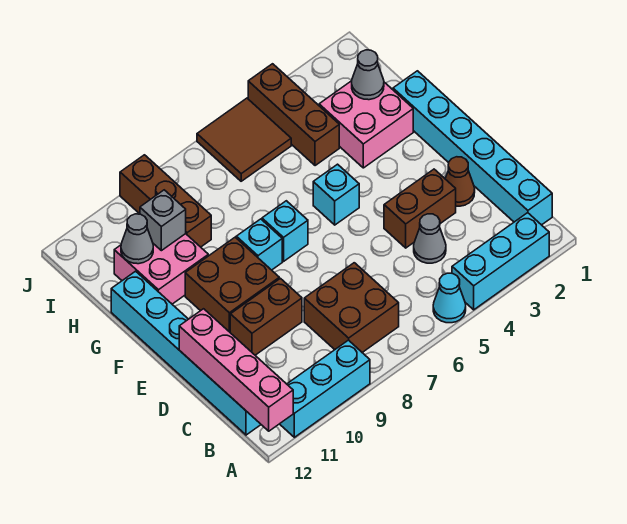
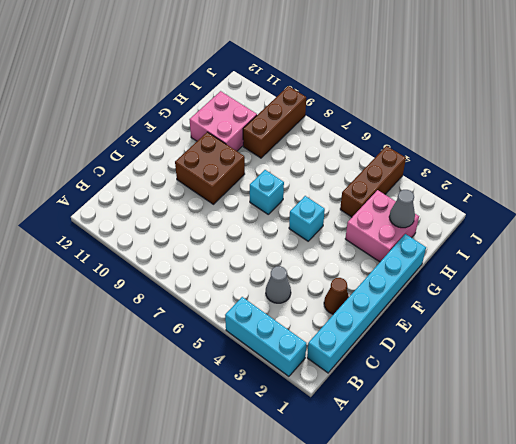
none -> cyan 1x1 cone [433,273,466,323]
none -> cyan 1x3 brick [280,340,370,437]
none -> brown 2x2 brick [304,263,399,352]

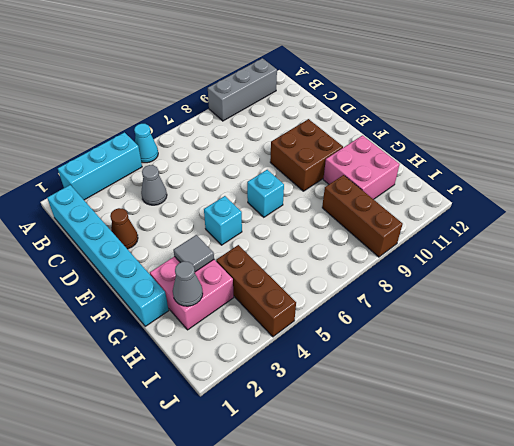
grey 1x3 brick [208,58,277,121] -> cyan 1x3 brick [280,340,370,437]
grey 1x1 tile [173,235,214,272] -> none
none -> brown 2x2 brick [304,263,399,352]
none -> cyan 1x6 brick [111,271,261,435]
none -> brown 1x2 brick [384,169,456,248]

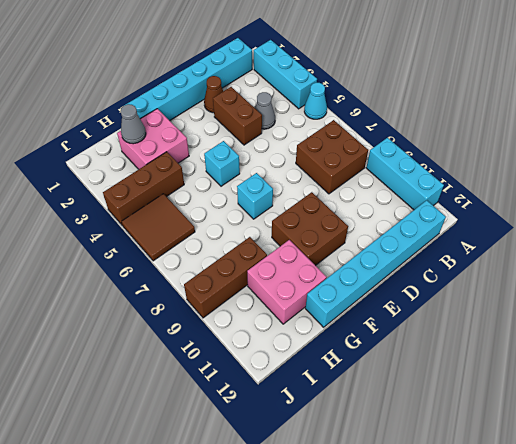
none -> brown 1x2 brick [230,278,302,355]
none -> cyan 1x1 brick [236,219,282,270]
none -> pink 1x4 brick [179,309,293,431]

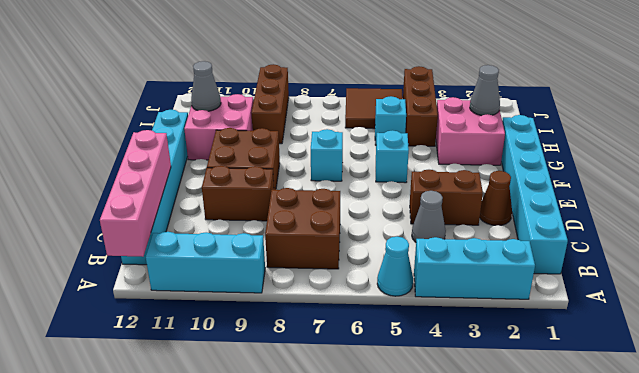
cyan 1x1 brick [375,96,406,145] -> cyan 1x1 brick moved to [236,219,282,270]
none -> grey 1x1 brick [140,190,186,251]

